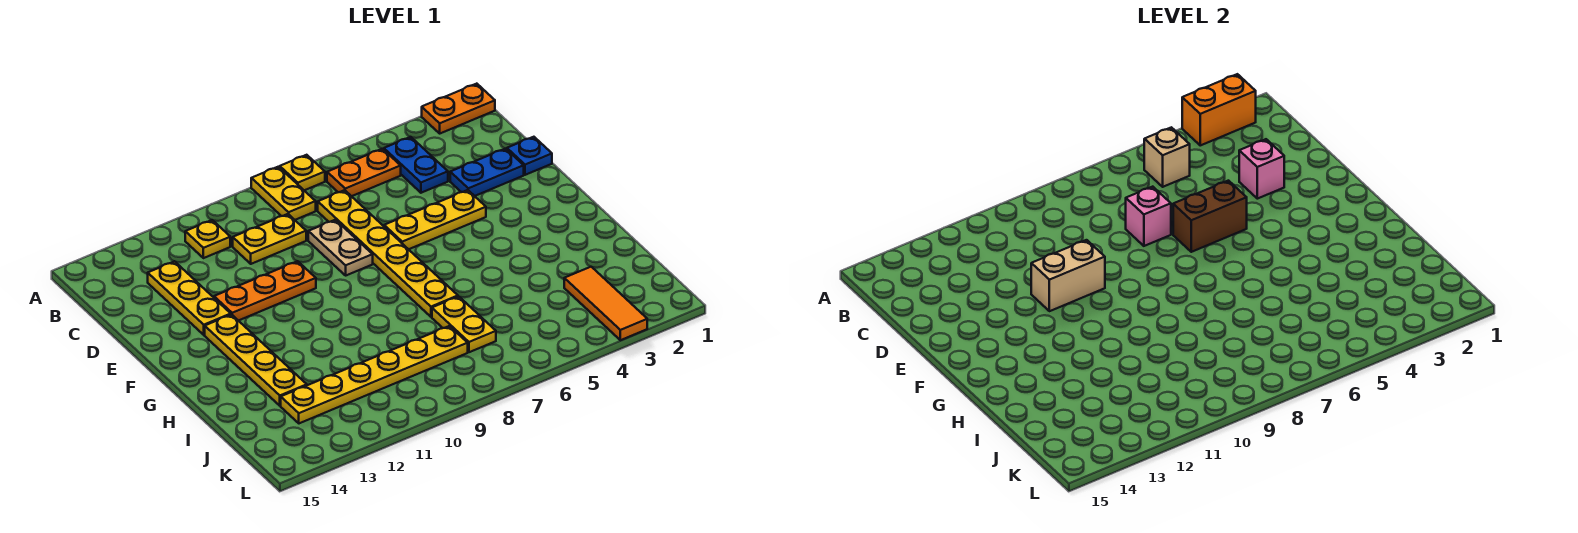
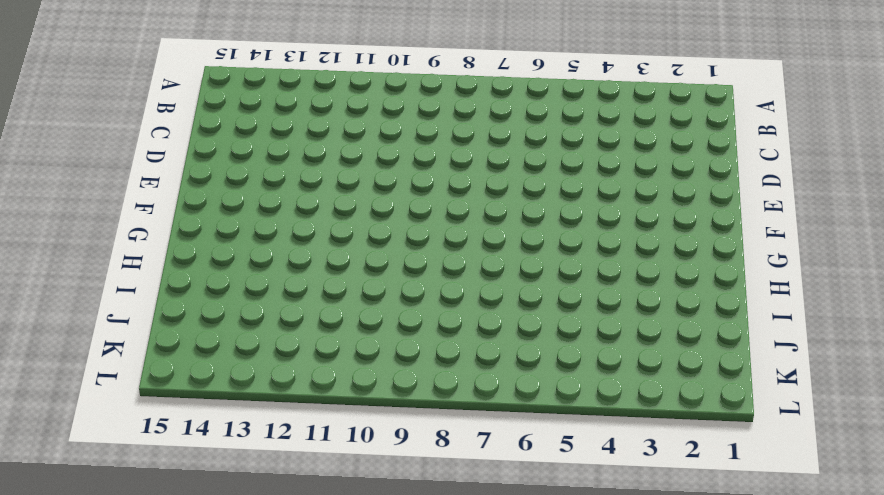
none -> orange 1x2 plate [422,84,495,133]
none -> yellow 1x1 plate [280,155,325,191]
none -> yellow 1x2 plate [251,167,316,220]

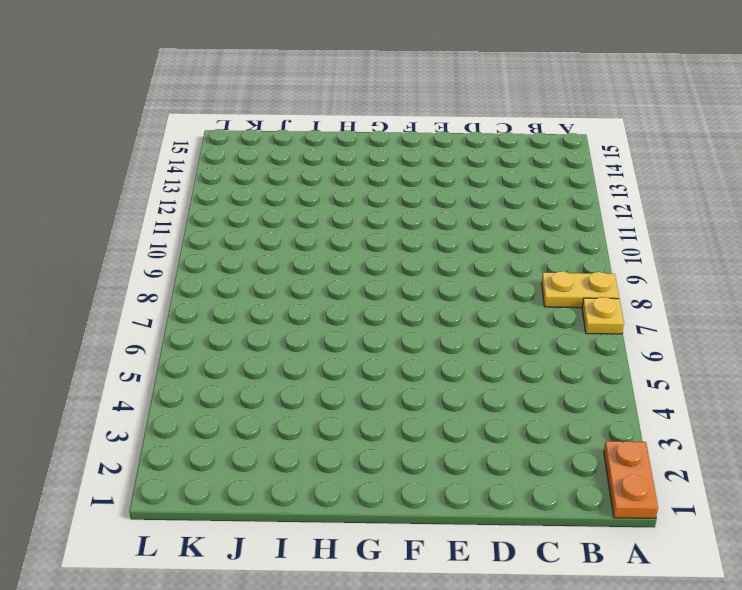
none -> blue 1x2 plate [384,137,448,193]
none -> orange 1x2 plate [327,149,401,196]
none -> yellow 1x1 plate [185,220,230,258]

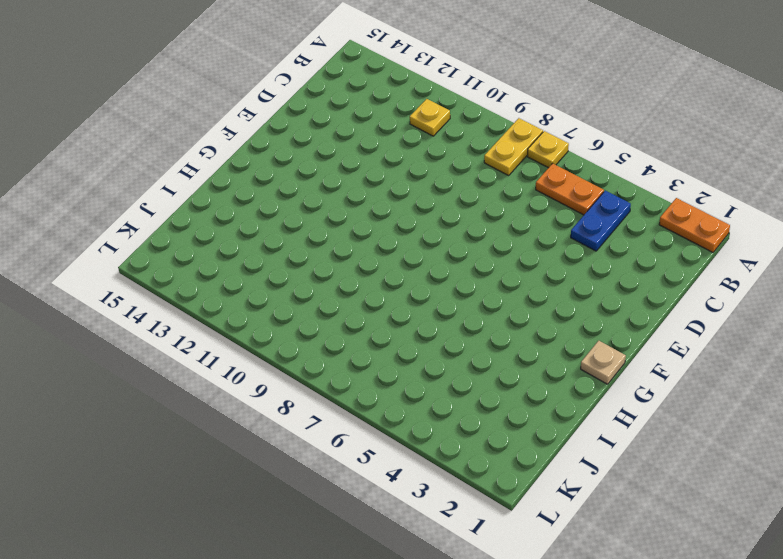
tan 1x1 plate [581,341,626,384] -> none
none -> yellow 1x6 plate [318,190,458,317]
none -> yellow 1x2 plate [233,214,306,264]
none -> yellow 1x3 plate [148,261,231,335]

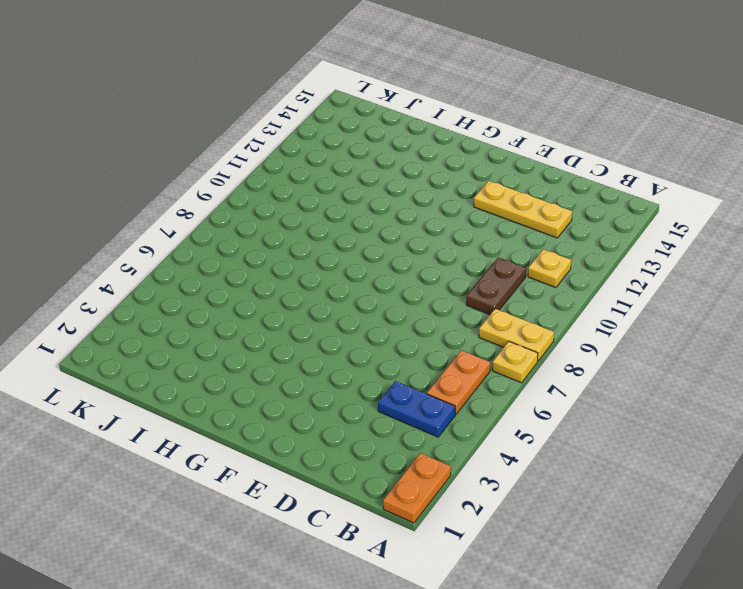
brown 1x2 plate [466,257,526,315] -> yellow 1x2 plate [233,214,306,264]
none -> yellow 1x6 plate [318,190,458,317]
none -> blue 1x1 plate [507,137,552,175]
none -> blue 1x2 plate [450,149,524,196]

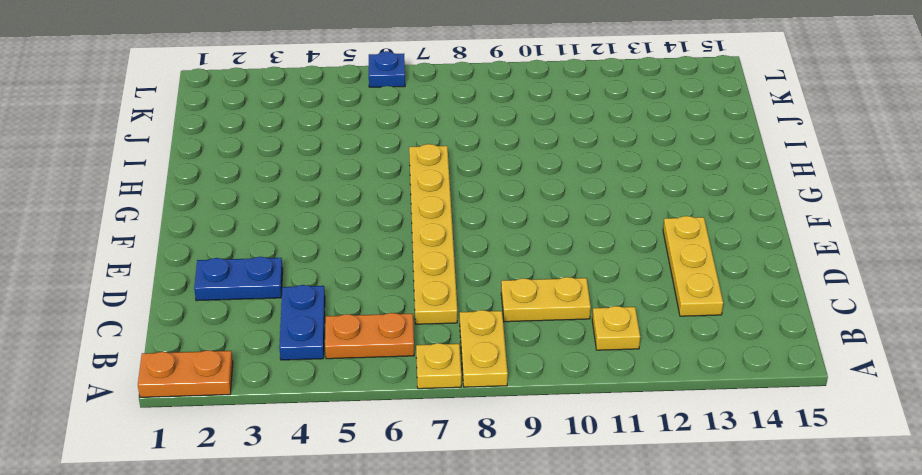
blue 1x1 plate [369,51,405,87] -> blue 1x1 plate moved to [507,137,552,175]
none -> tan 1x2 plate [308,220,373,275]
none -> yellow 1x3 plate [384,190,486,249]
none -> orange 1x3 plate [214,261,316,321]

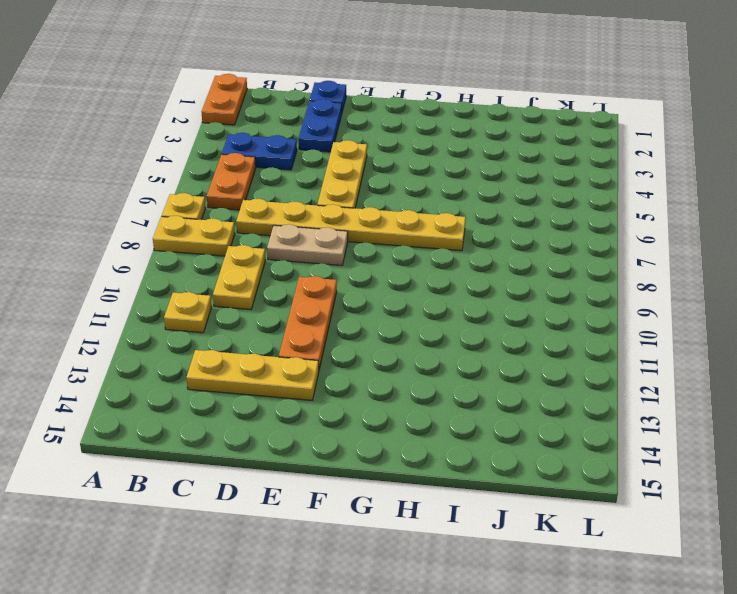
none -> yellow 1x4 plate [205,315,307,406]
none -> yellow 1x2 plate [432,296,496,352]
none -> orange 1x3 tile [564,267,647,340]

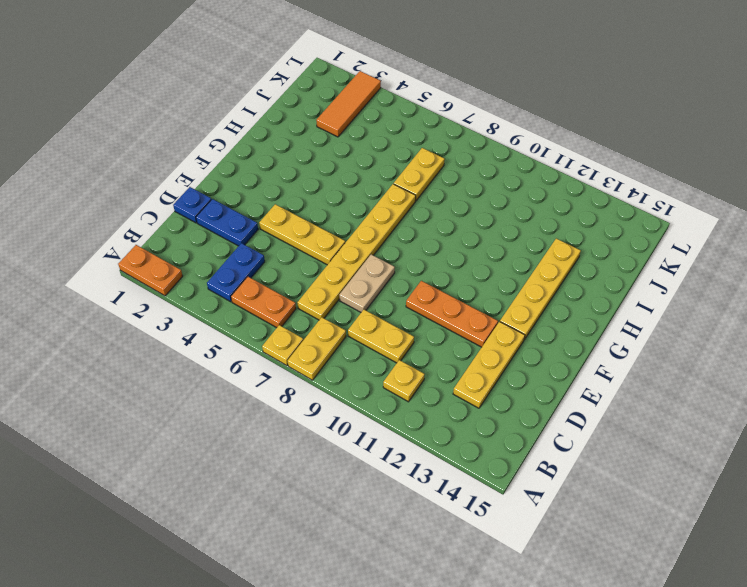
none -> yellow 1x6 plate [281,326,468,423]
none -> orange 1x2 brick [1182,74,1256,145]
none -> tan 1x1 brick [1144,127,1190,187]

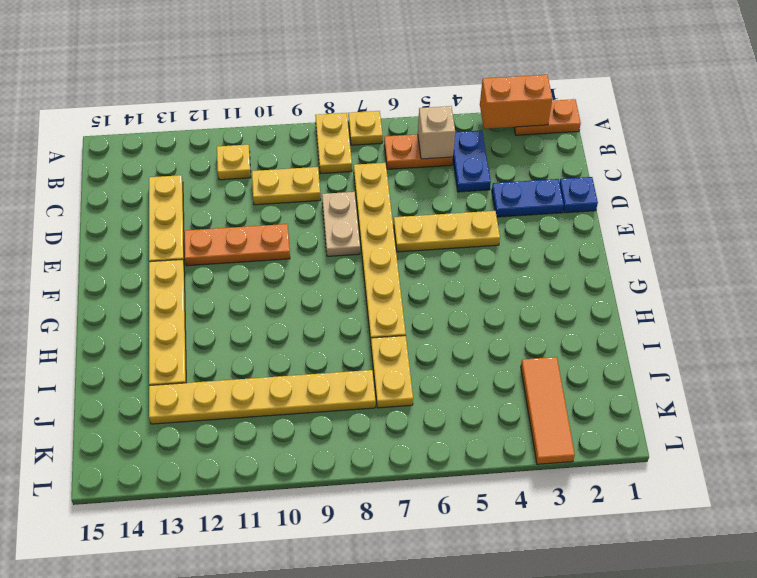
none -> pink 1x1 brick [1239,139,1284,199]
none -> pink 1x1 brick [1126,187,1171,246]
none -> brown 1x2 brick [1173,181,1247,252]

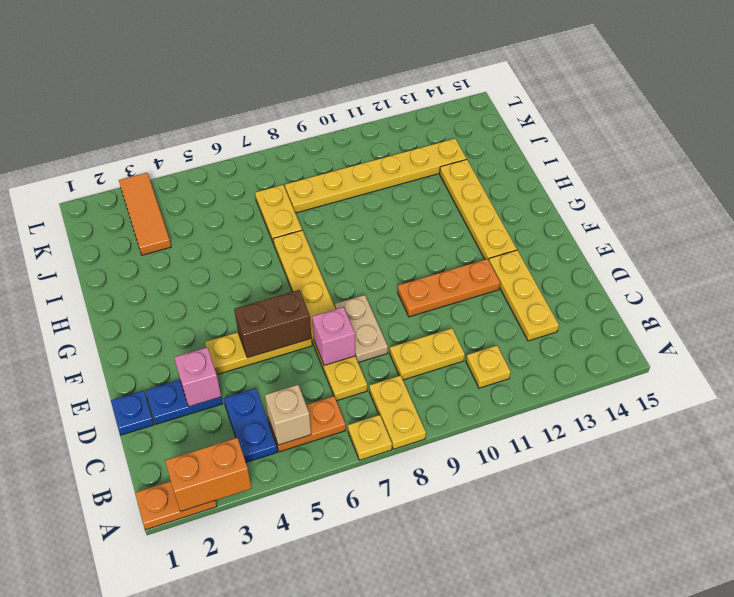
none -> tan 1x2 brick [1031,240,1105,311]

